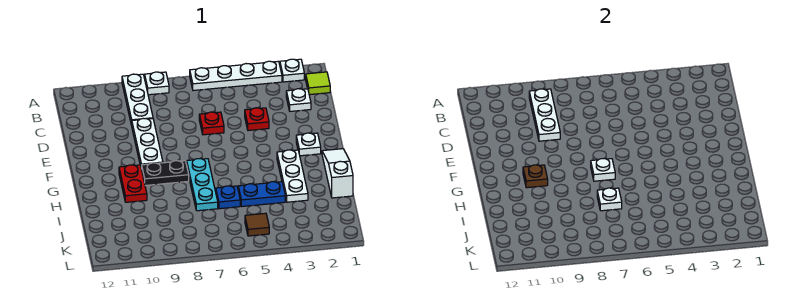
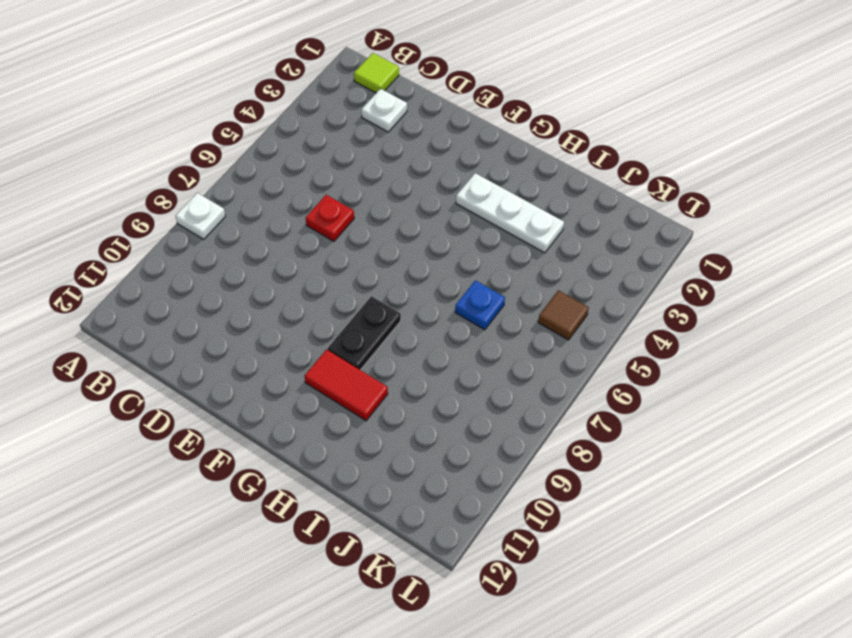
red 1x2 tile [304,350,388,421] -> red 1x2 plate [119,165,147,202]
none -> white 1x1 plate [280,59,304,82]
none -> white 1x4 plate [190,61,282,90]
none -> white 1x3 plate [122,74,153,125]

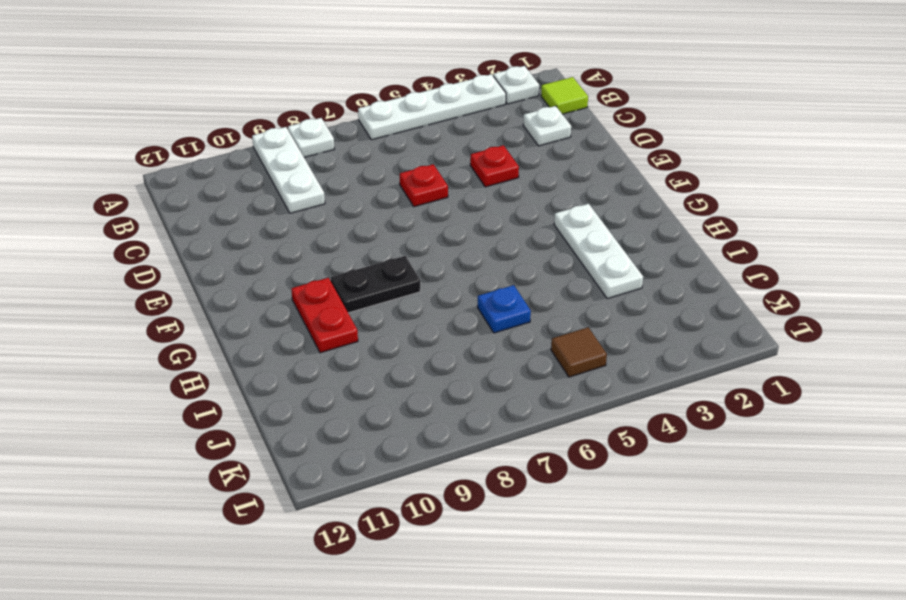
none -> white 1x3 plate [132,118,163,169]
none -> white 1x1 plate [296,133,321,156]
none -> white 1x3 slope [322,149,353,198]

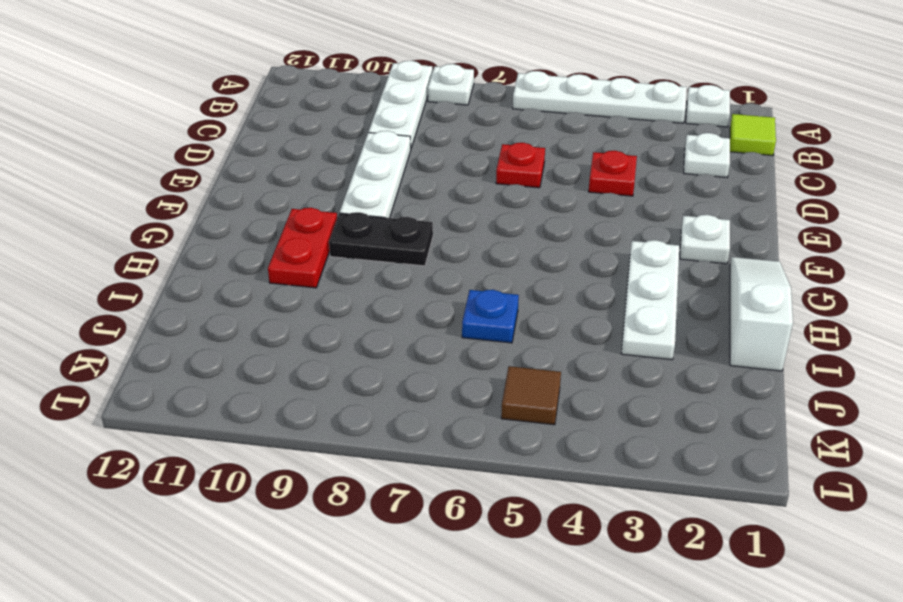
none -> cyan 1x3 plate [187,159,218,211]
none -> blue 1x2 plate [238,182,285,206]
none -> white 1x3 plate [529,89,560,141]

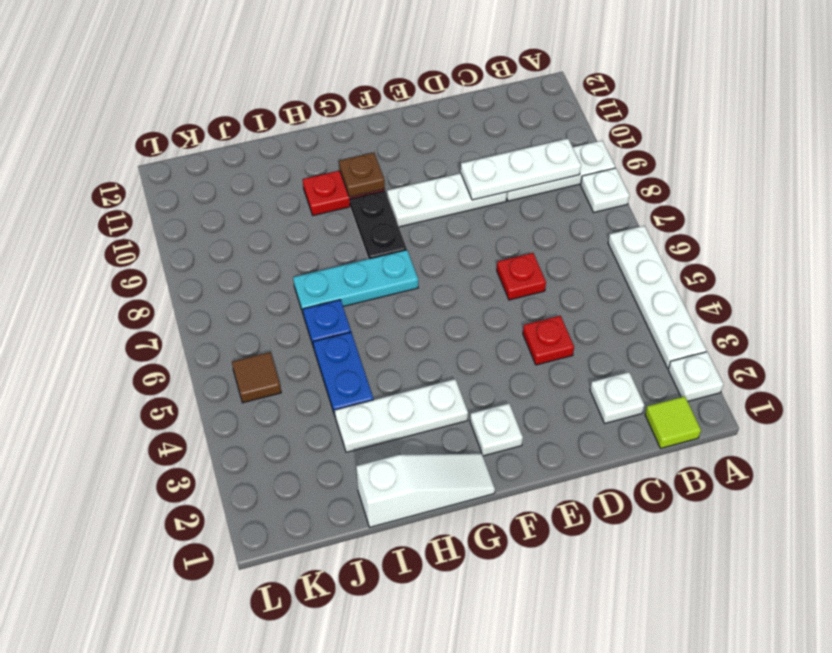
none -> white 1x1 plate [591,159,615,181]
none -> white 1x1 plate [597,188,622,211]

